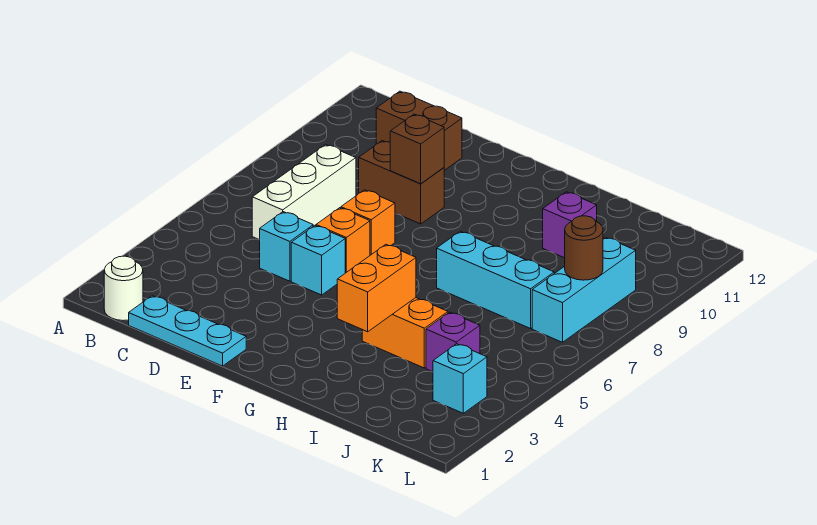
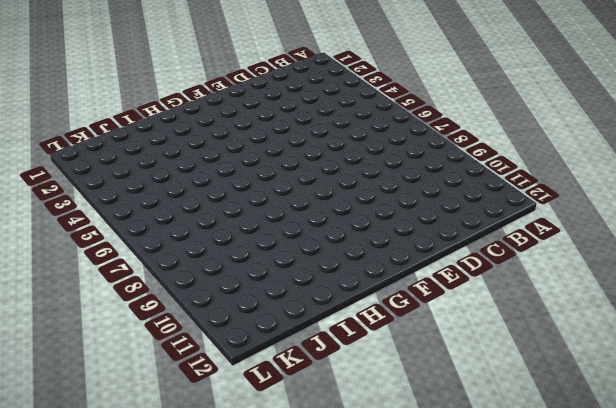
none -> white 1x1 round brick [104,256,143,321]
none -> cyan 1x3 plate [129,296,246,366]
none -> white 1x3 brick [252,145,356,240]

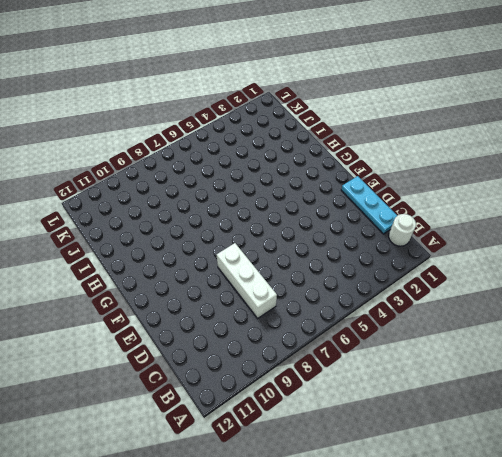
white 1x3 brick [217,243,277,318] -> white 1x3 brick turned to [252,145,356,240]
none -> brown 1x2 brick [376,91,462,171]
none -> cyan 1x1 brick [260,212,313,281]
none -> brown 1x2 brick [359,141,444,224]

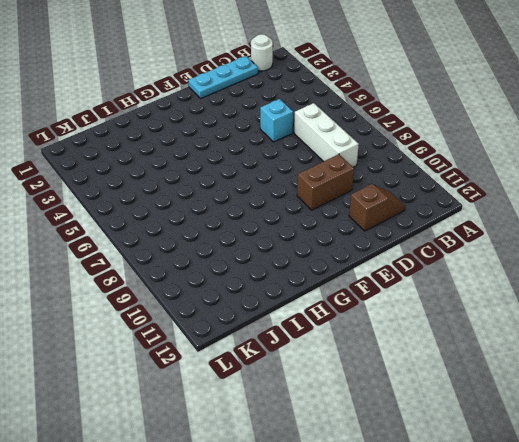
brown 1x2 slope [349,184,405,231] -> brown 1x2 brick [376,91,462,171]
none -> cyan 1x1 brick [291,226,345,295]
none -> orange 1x1 brick [316,208,370,273]
none -> orange 1x1 brick [341,190,395,255]

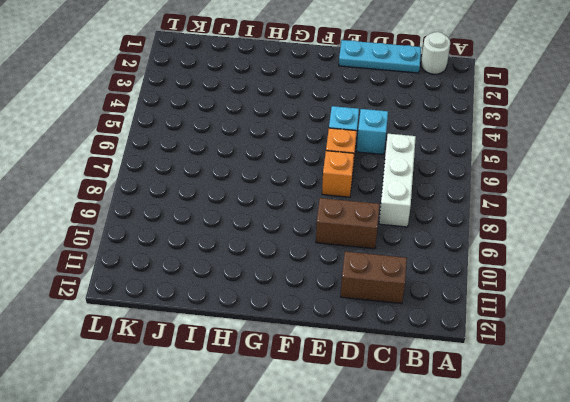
none -> orange 1x2 brick [362,298,448,368]
none -> cyan 1x3 brick [437,231,554,329]
none -> purple 1x1 brick [543,192,597,258]

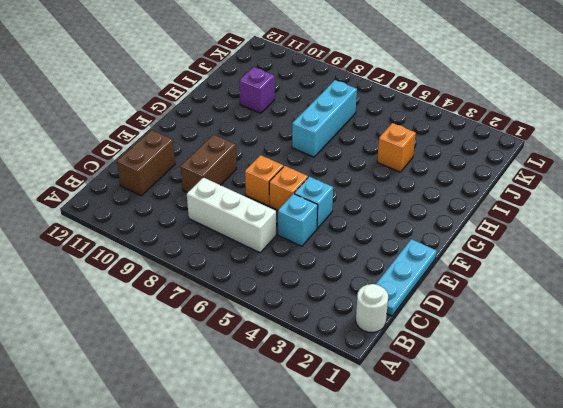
orange 1x1 brick [377,123,416,172] -> orange 1x2 brick [362,298,448,368]
none -> purple 1x1 brick [426,312,480,372]
none -> cyan 1x1 brick [433,344,487,413]
none -> cyan 1x3 brick [532,237,636,342]

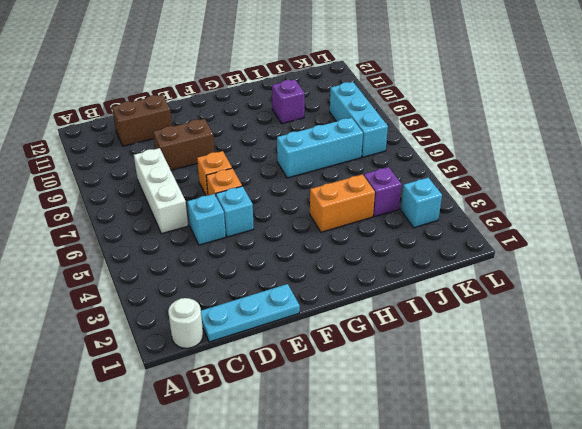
none -> brown 1x1 brick [390,114,444,184]
none -> orange 1x2 brick [337,245,416,332]
none -> brown 1x1 round brick [565,216,603,280]

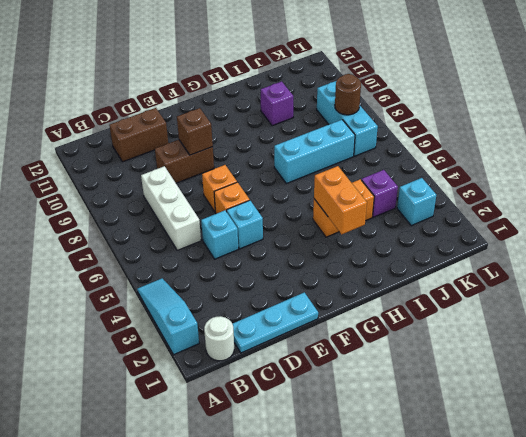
cyan 1x3 slope [137,278,199,355] -> none

